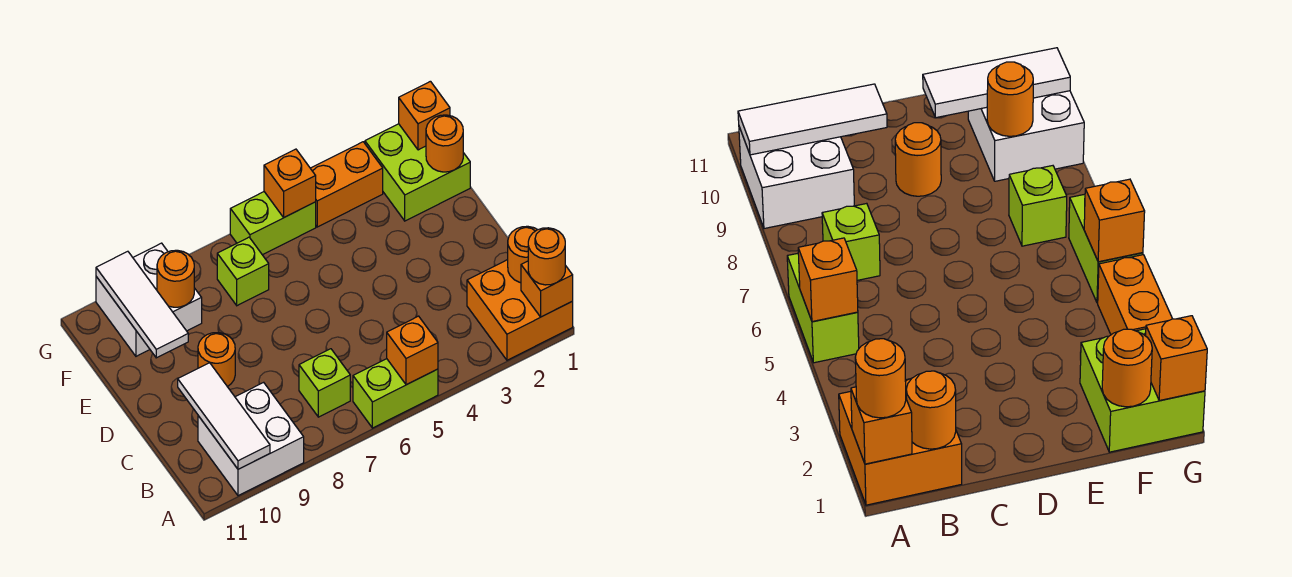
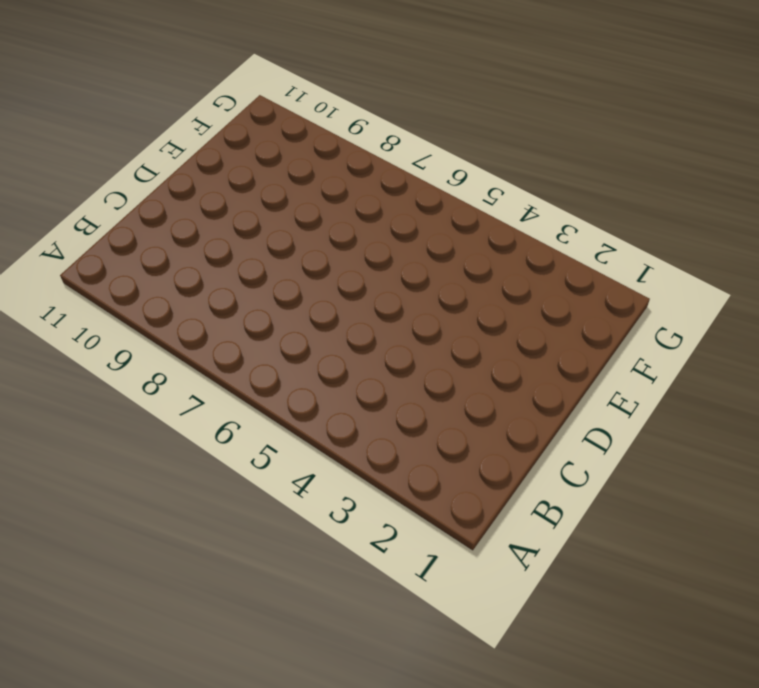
none -> orange 2x2 brick [467,260,573,360]
none -> lime 1x2 brick [353,359,438,428]
none -> white 2x2 brick [198,382,304,496]

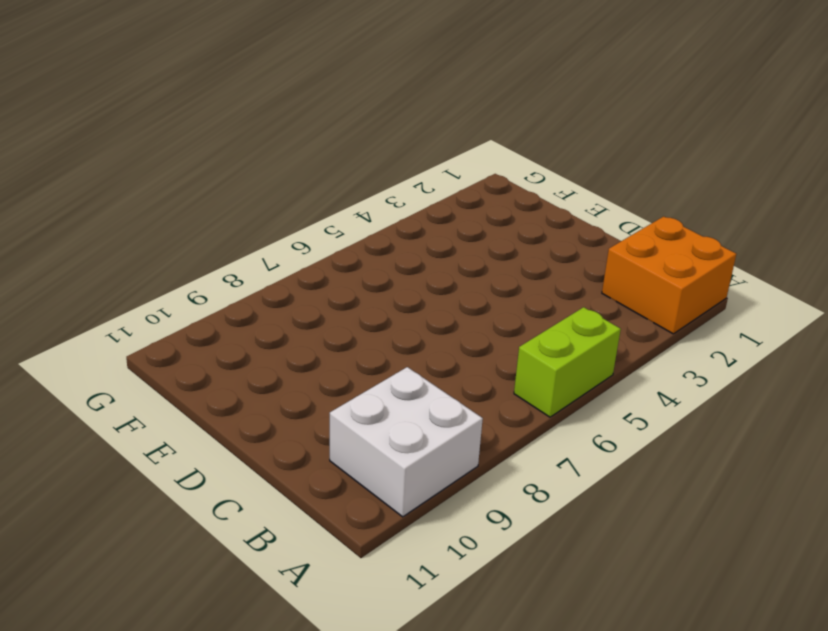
none -> lime 1x1 brick [299,349,350,417]
none -> orange 1x1 round brick [198,333,235,387]
none -> lime 2x2 brick [365,124,470,221]

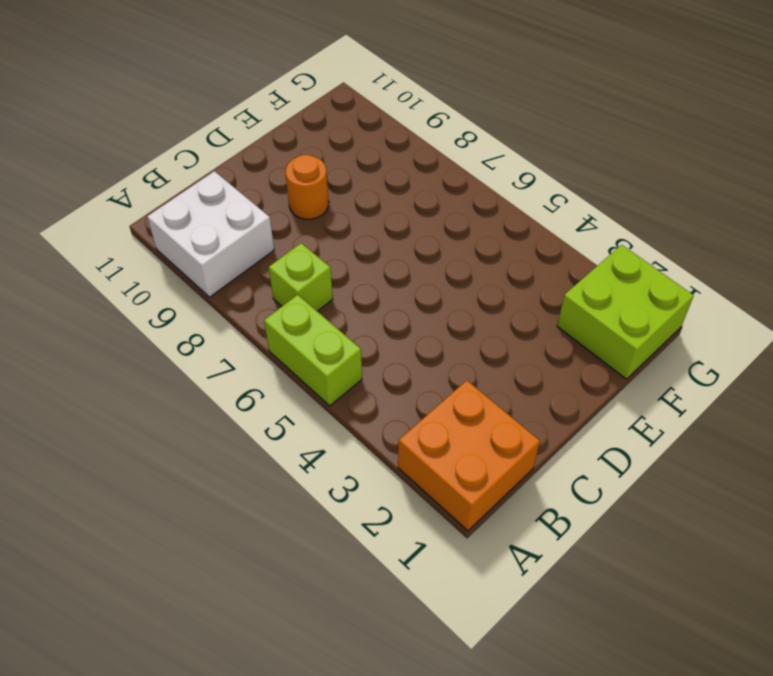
none -> lime 1x1 brick [217,237,269,306]
none -> white 2x2 brick [96,243,202,356]
none -> orange 1x2 brick [310,142,383,227]

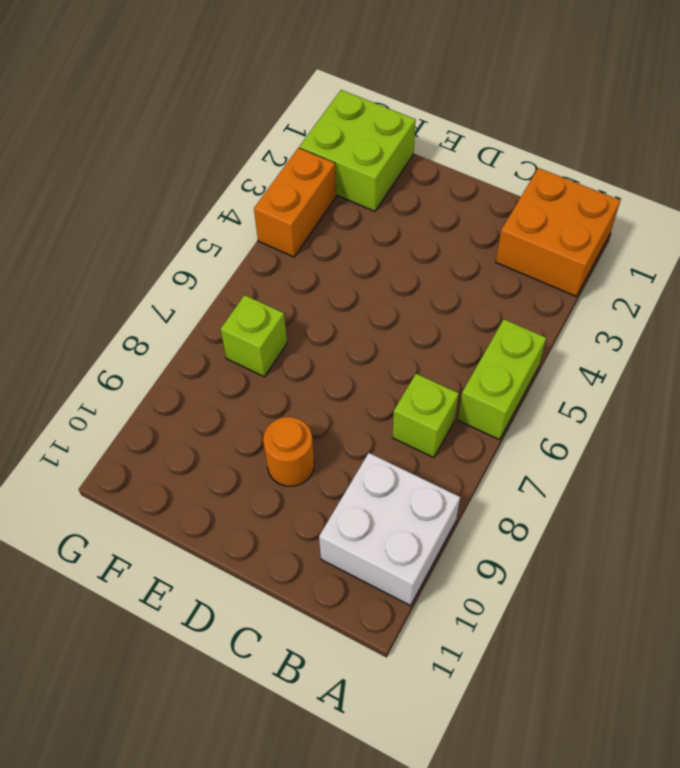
none -> white 2x2 brick [96,243,202,356]
none -> lime 1x2 brick [230,192,316,255]
none -> orange 1x1 brick [521,261,573,317]

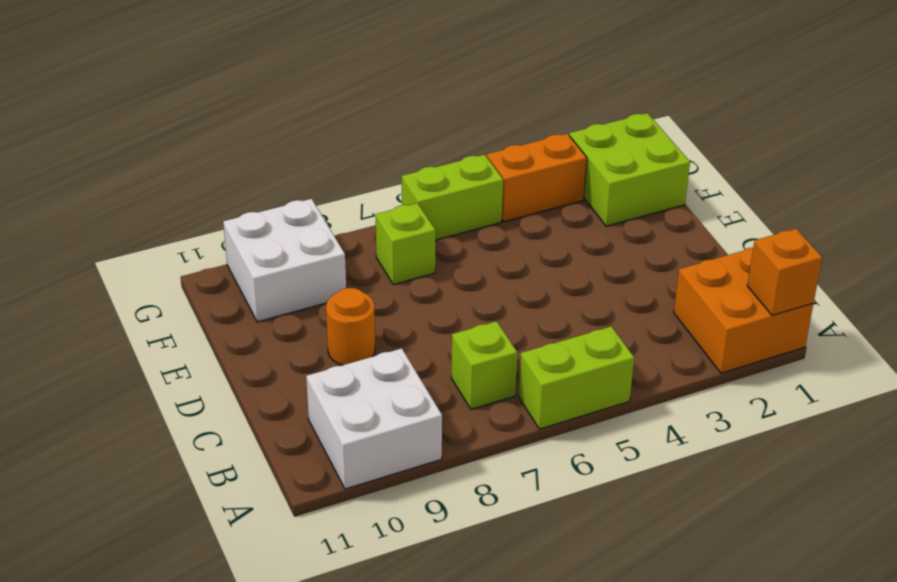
none -> orange 1x1 brick [387,316,438,385]
none -> white 1x3 tile [178,363,270,469]
none -> orange 1x1 round brick [508,226,537,283]

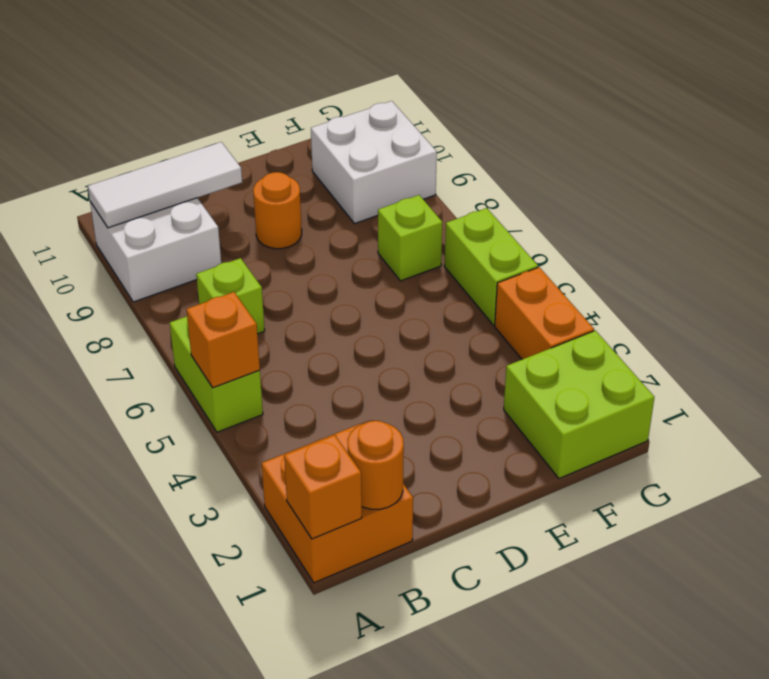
none -> white 1x3 tile [96,251,188,358]
none -> orange 1x1 round brick [426,115,463,172]
none -> orange 1x1 round brick [157,250,194,307]

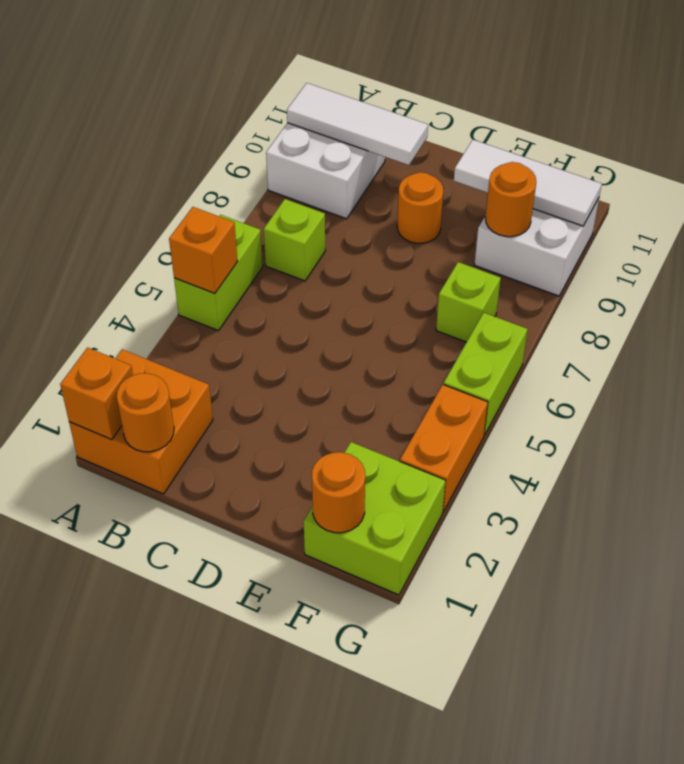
none -> orange 1x1 brick [399,81,450,150]
none -> orange 1x1 brick [264,149,316,217]
none -> orange 1x1 round brick [528,228,565,285]

